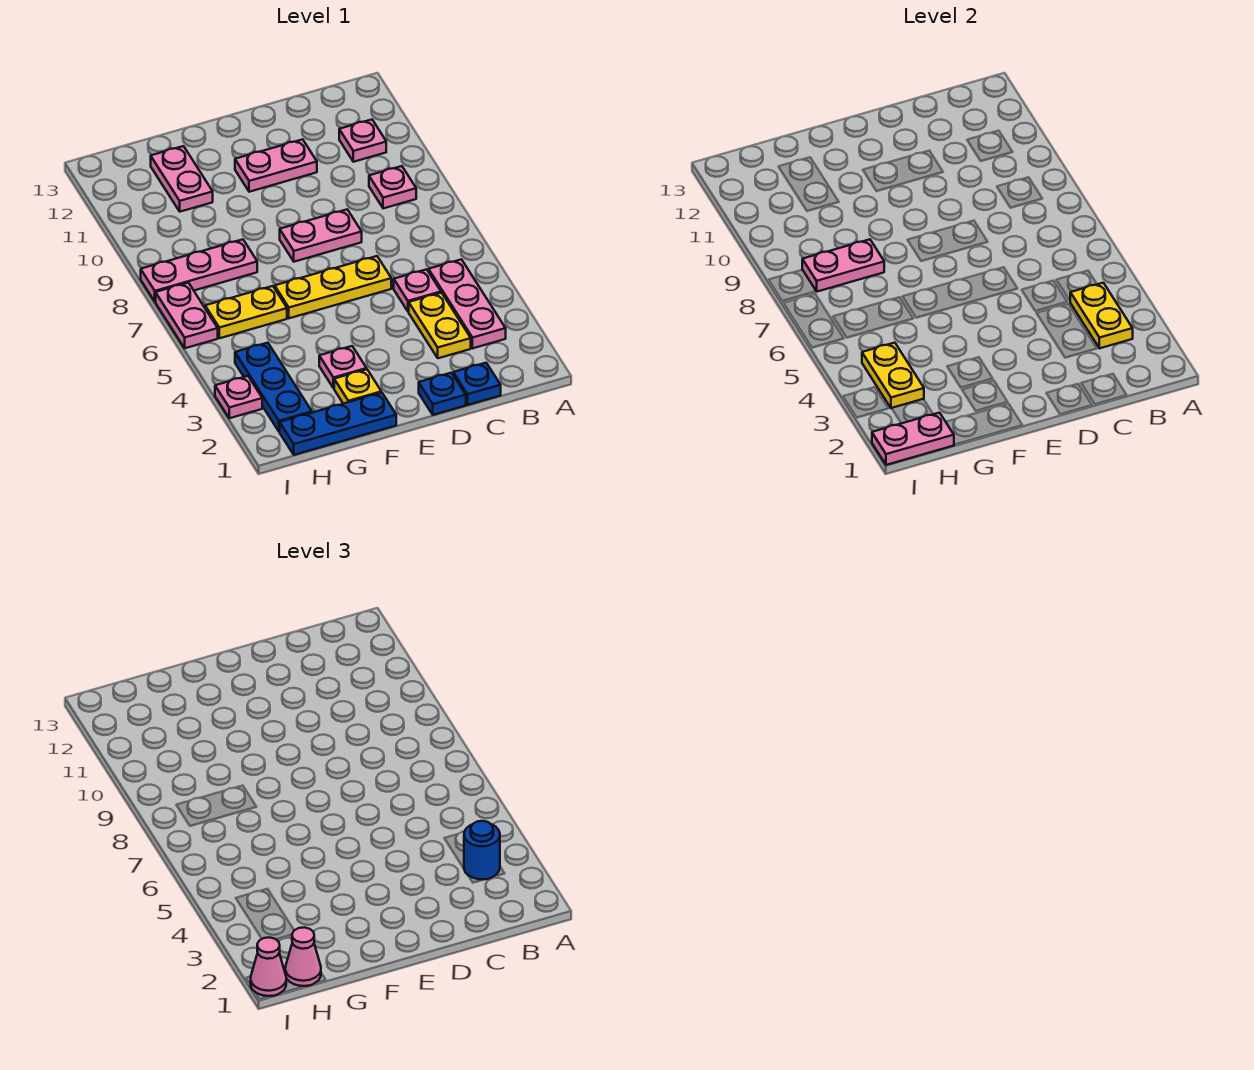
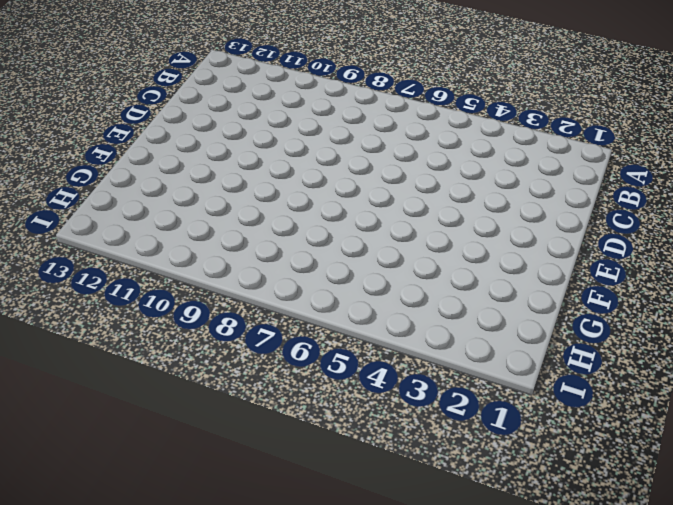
none -> pink 1x3 plate [429,259,506,348]
none -> pink 1x1 plate [369,166,416,208]
none -> pink 1x1 plate [339,120,386,162]

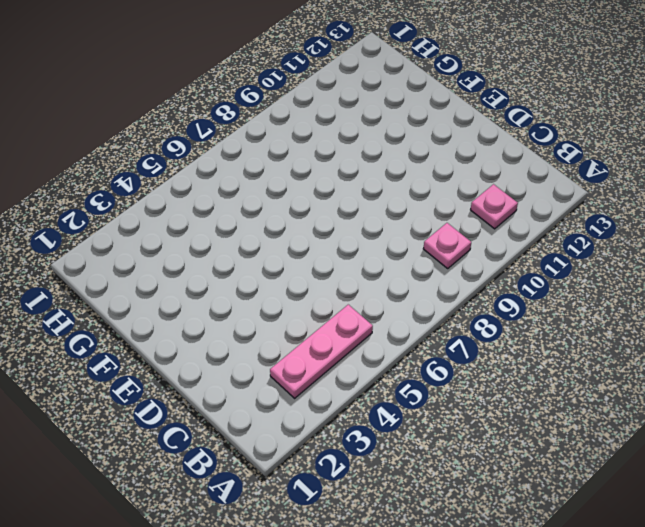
none -> blue 1x1 plate [453,363,501,405]
none -> yellow 1x2 plate [409,293,471,358]
none -> pink 1x1 plate [394,269,441,312]

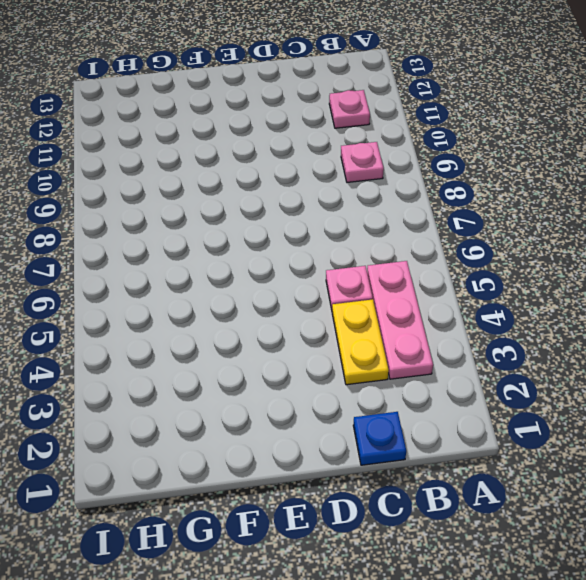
none -> blue 1x1 plate [419,373,466,415]
none -> yellow 1x3 plate [275,256,391,318]
none -> pink 1x2 plate [280,210,362,262]

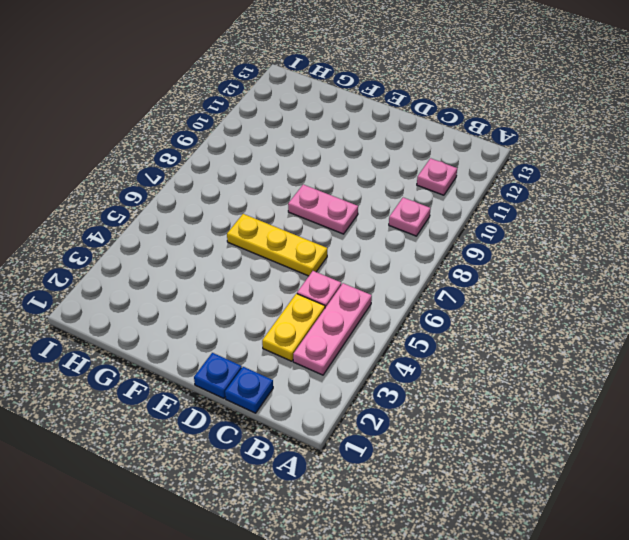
none -> pink 1x2 plate [235,139,317,192]
none -> blue 1x3 plate [280,393,396,455]
none -> yellow 1x1 plate [334,369,381,404]

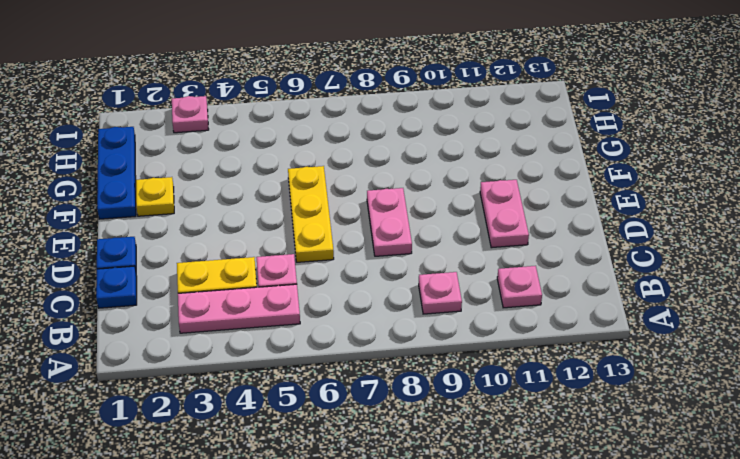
none -> pink 1x1 plate [319,346,367,388]
none -> yellow 1x2 plate [205,286,287,338]
none -> pink 1x3 plate [141,239,257,302]

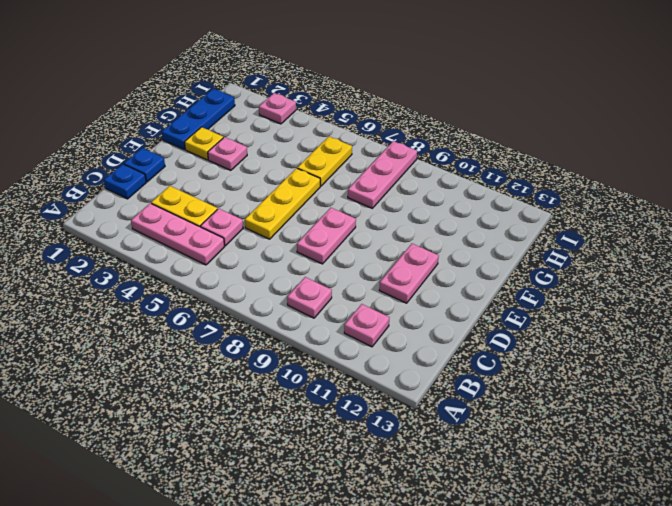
none -> pink 1x2 plate [151,146,213,212]
none -> blue 1x3 plate [235,343,312,432]
none -> pink 1x2 plate [156,283,218,348]

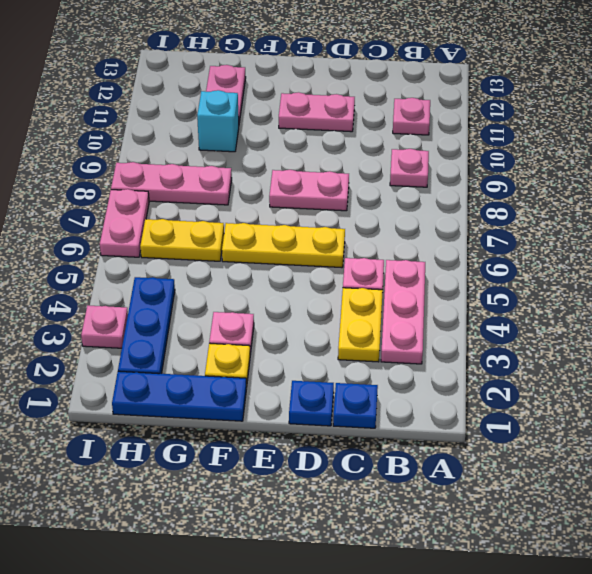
cyan 1x1 brick [197,90,239,152] -> none
none -> yellow 1x2 plate [1070,283,1133,348]
none -> pink 1x2 plate [802,239,884,292]
none -> pink 1x2 plate [872,413,954,465]

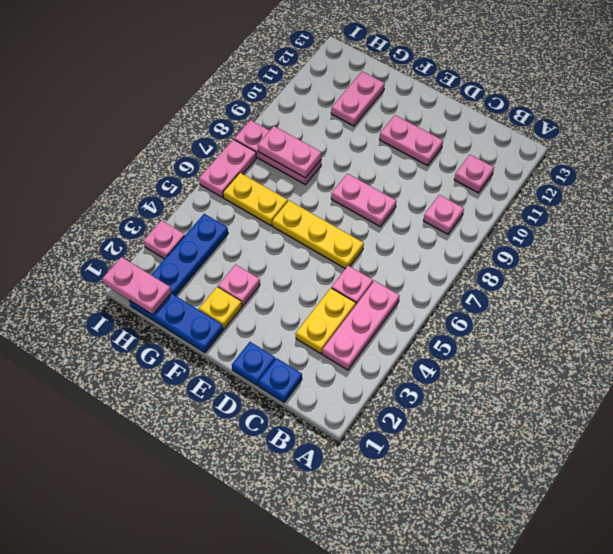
none -> yellow 1x2 plate [1070,283,1133,348]
none -> yellow 1x2 plate [862,343,924,408]
none -> blue 1x1 round brick [464,821,500,879]

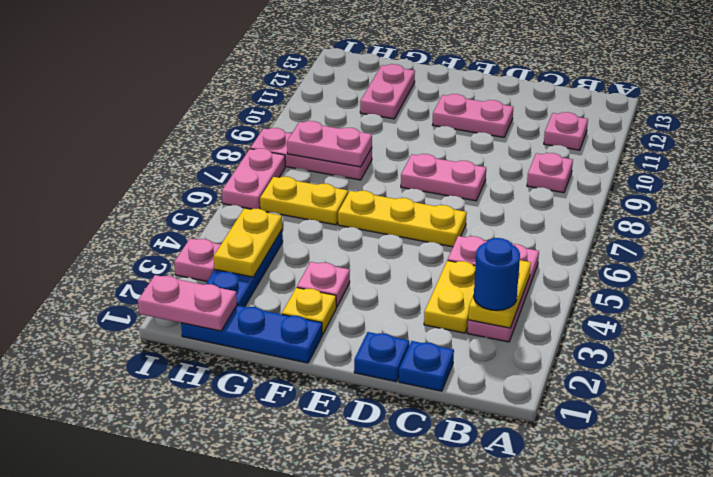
none -> pink 1x1 cone [285,927,321,986]
none -> pink 1x1 cone [251,937,286,996]

